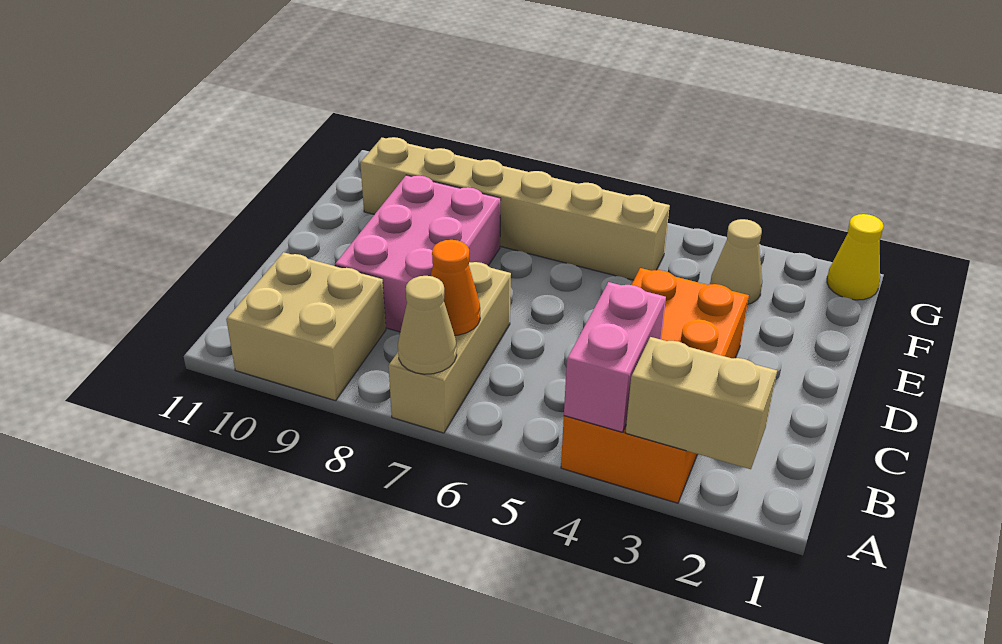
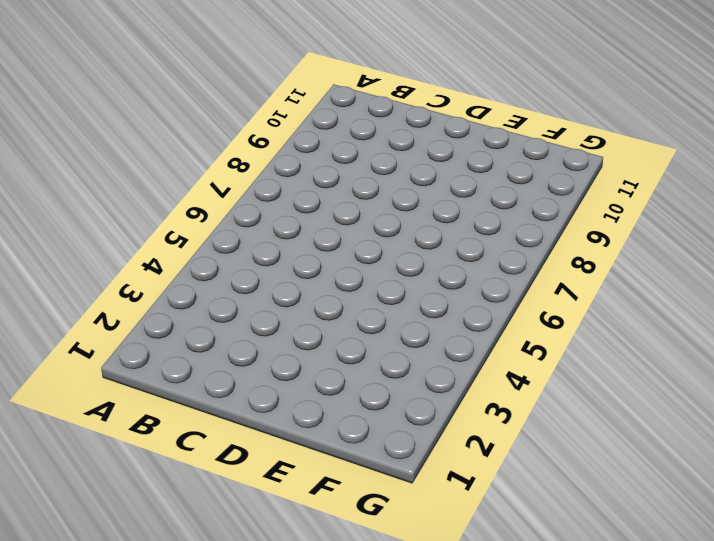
none -> orange 2x4 brick [561,268,749,503]
none -> tan 1x3 brick [388,262,511,433]

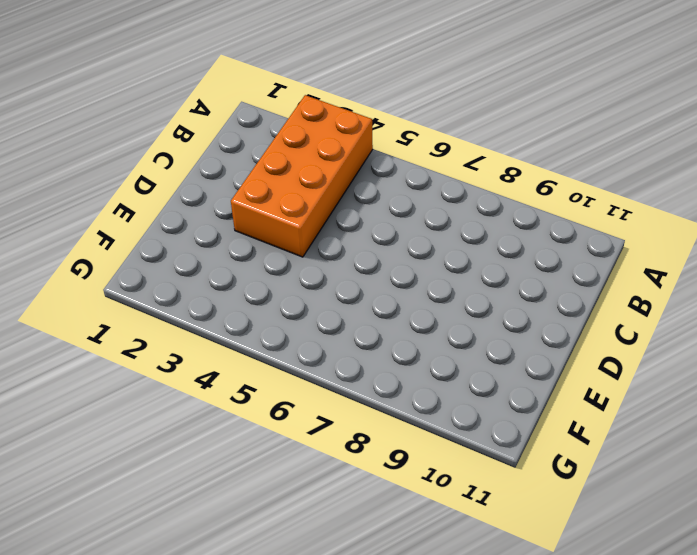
none -> tan 1x3 brick [388,262,511,433]
none -> tan 2x2 brick [226,252,386,401]

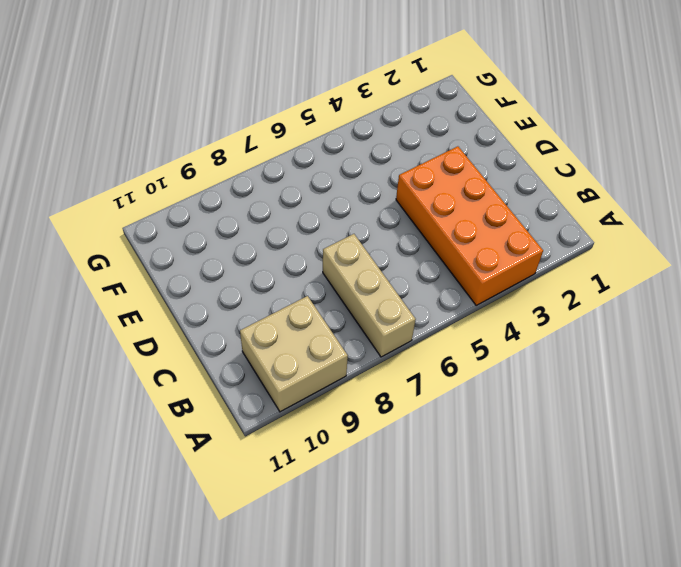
none -> pink 2x3 brick [335,175,501,332]
none -> tan 1x1 cone [710,219,762,304]

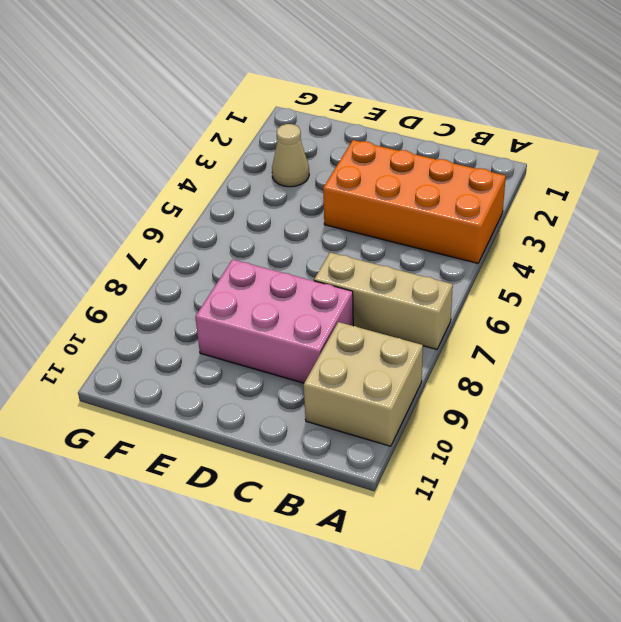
none -> tan 1x6 brick [360,137,670,280]
none -> yellow 1x1 cone [827,214,884,300]

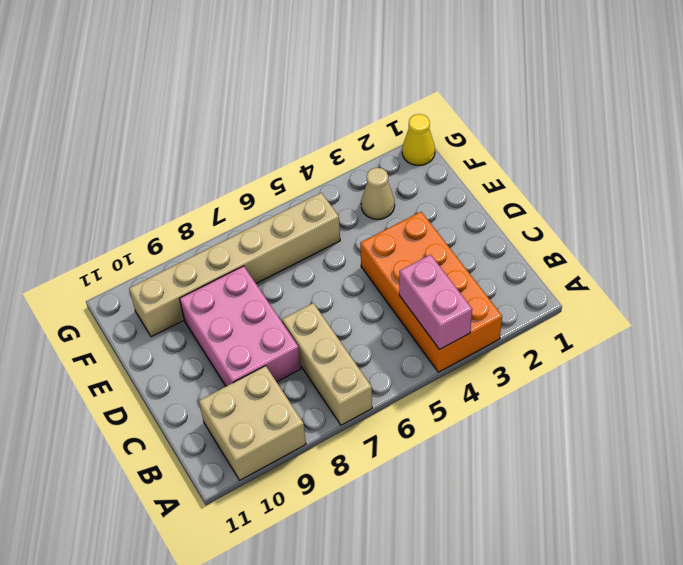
none -> tan 1x2 brick [626,337,777,469]
none -> tan 1x1 cone [398,276,457,374]

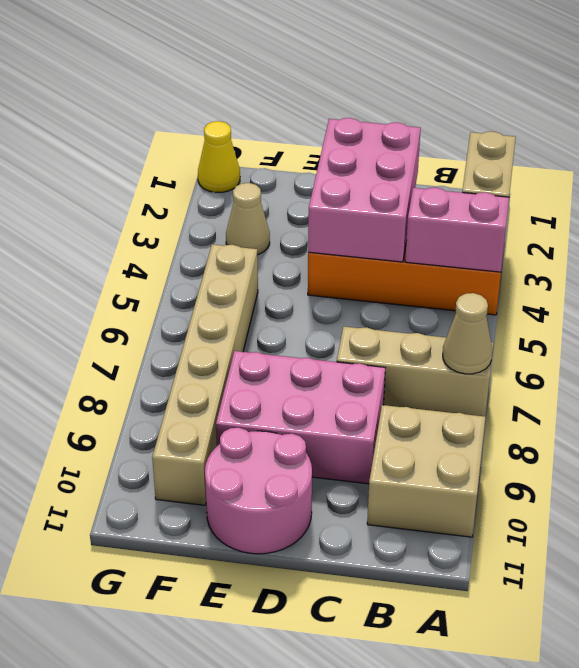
pink 2x3 brick [308,118,421,262] -> none
pink 2x2 round brick [205,428,312,554] -> none
none -> orange 1x1 cone [431,240,480,335]

